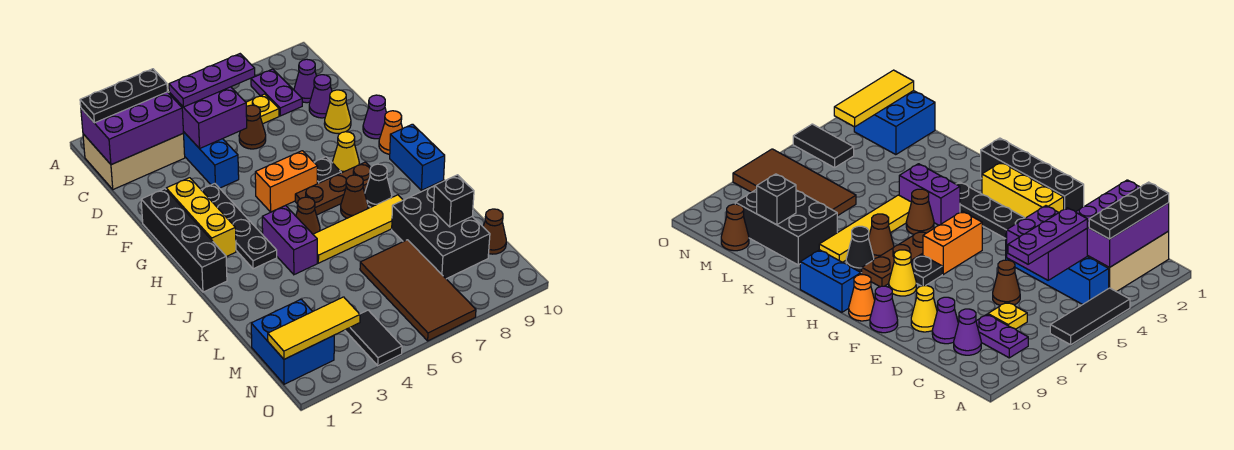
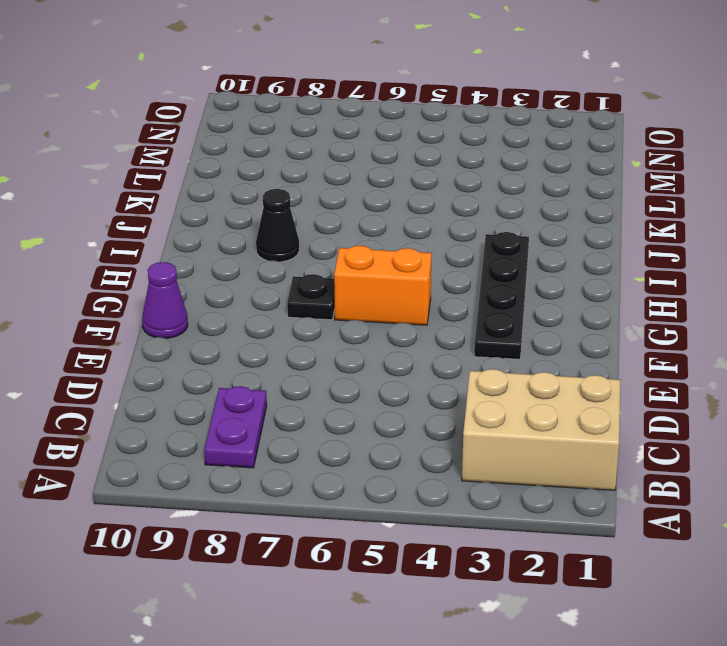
none -> black 1x3 tile [1050,288,1130,345]
none -> blue 1x4 brick [183,132,239,188]
none -> yellow 1x1 plate [246,94,279,124]
none -> purple 1x1 cone [294,59,316,103]

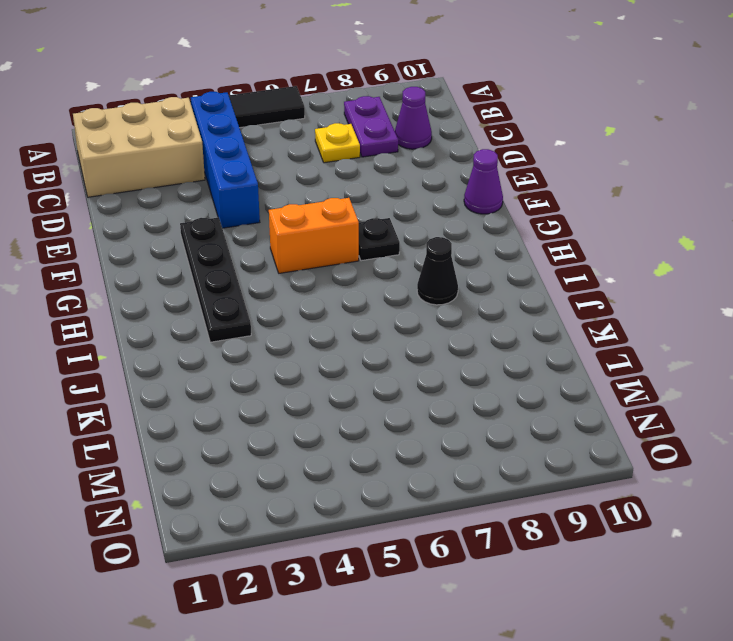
none -> brown 1x1 cone [239,105,266,149]
none -> purple 1x1 cone [309,75,332,118]
none -> yellow 1x1 cone [324,90,351,133]
none -> black 1x4 brick [141,189,227,292]

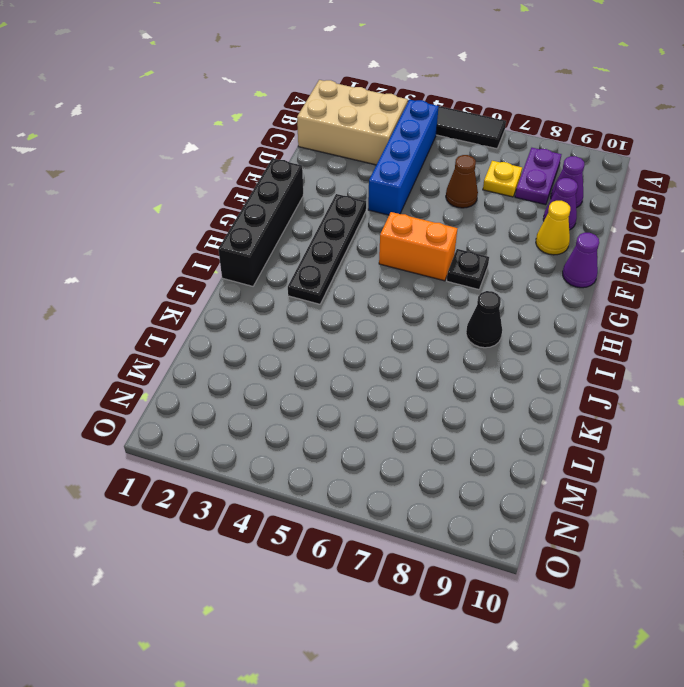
none -> yellow 1x3 brick [166,178,236,257]
none -> yellow 1x1 cone [332,132,359,173]
none -> orange 1x1 cone [379,111,403,154]
none -> brown 1x3 plate [295,162,371,215]

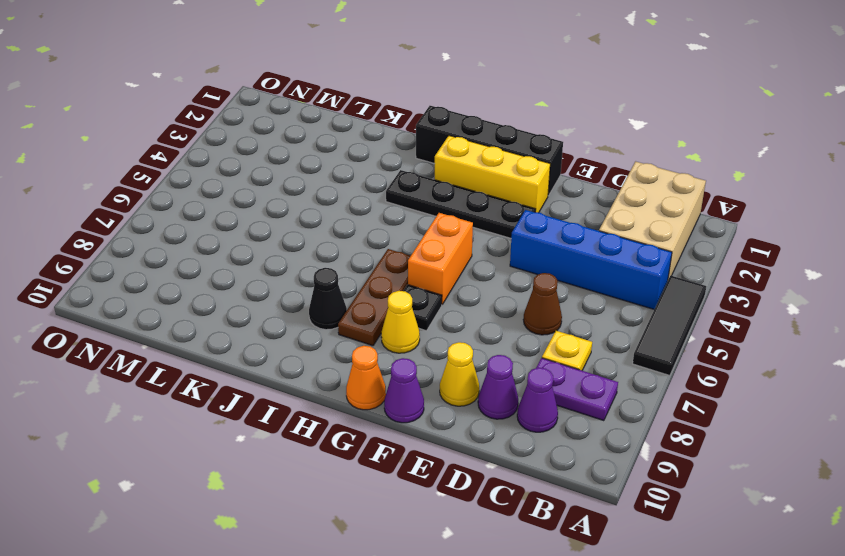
none -> blue 1x2 brick [390,124,445,190]
none -> purple 1x2 brick [262,206,317,275]
none -> brown 1x1 cone [296,197,320,234]
none -> brown 1x1 cone [341,175,368,218]

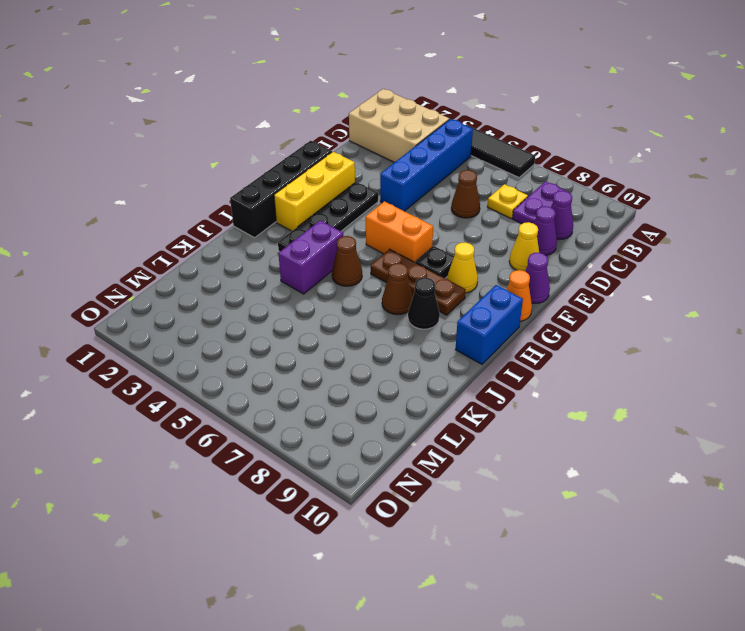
none -> yellow 1x4 tile [313,195,403,263]
none -> black 2x3 brick [392,186,490,279]
none -> brown 2x4 tile [360,240,476,341]
none -> blue 2x2 brick [251,299,334,384]

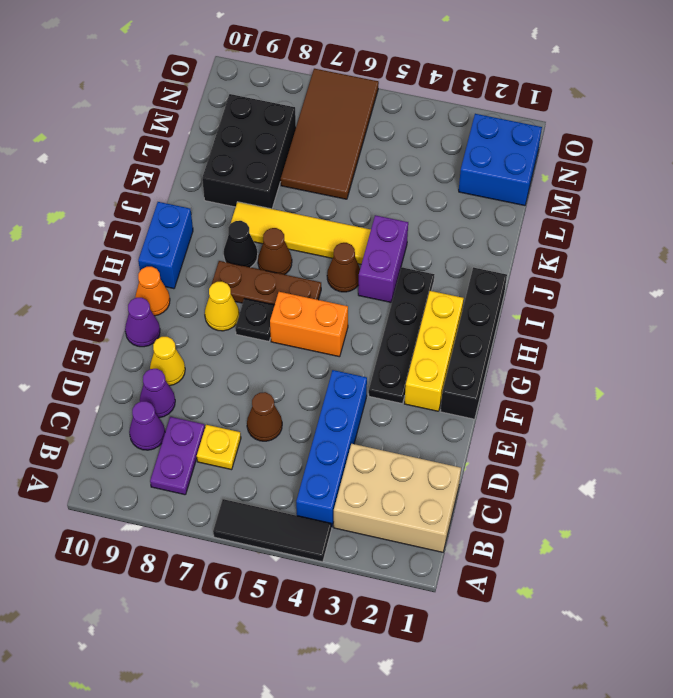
none -> brown 1x1 cone [483,209,506,254]
none -> black 1x2 tile [345,310,402,366]
none -> purple 2x3 brick [81,92,183,165]
none -> purple 2x2 brick [169,87,247,149]

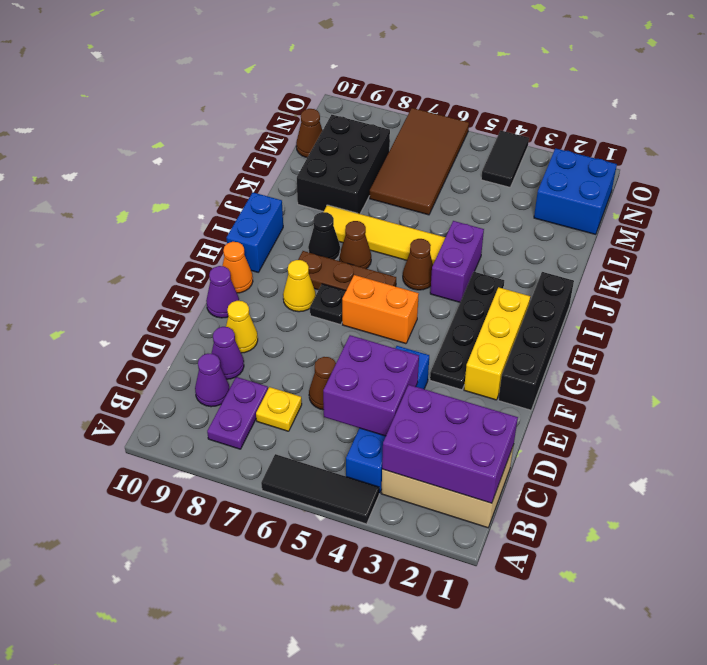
none -> black 1x1 brick [433,175,474,227]
none -> yellow 1x3 tile [268,297,360,359]
none -> black 1x3 plate [80,69,167,123]
none -> purple 1x3 plate [169,54,255,107]

